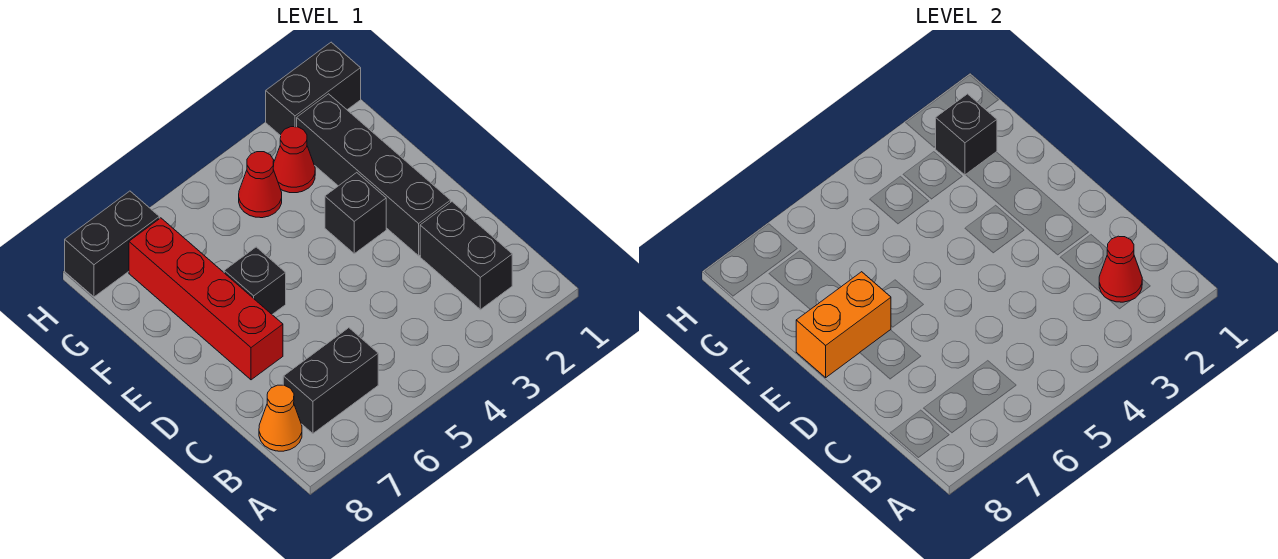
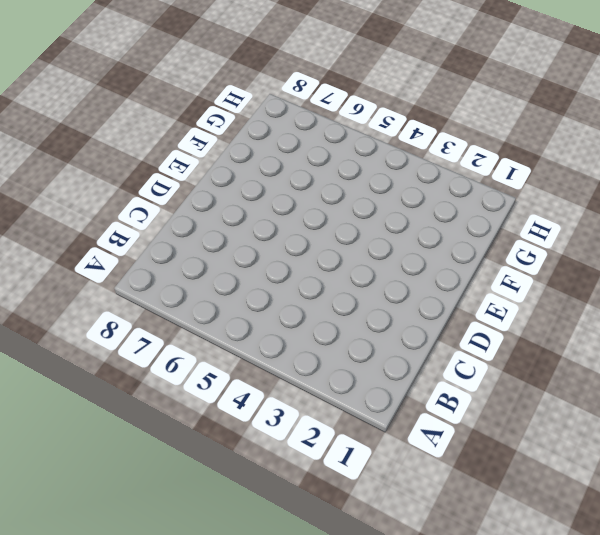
none -> black 1x2 brick [420,202,512,310]
none -> black 1x2 brick [283,328,378,434]
none -> orange 1x1 cone [259,385,302,451]

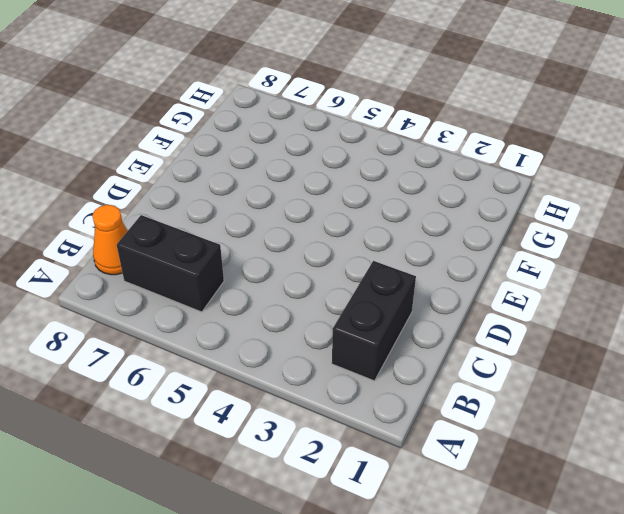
none -> black 1x4 brick [297,94,451,256]
none -> red 1x4 brick [129,218,283,380]
none -> black 1x1 brick [325,173,386,254]

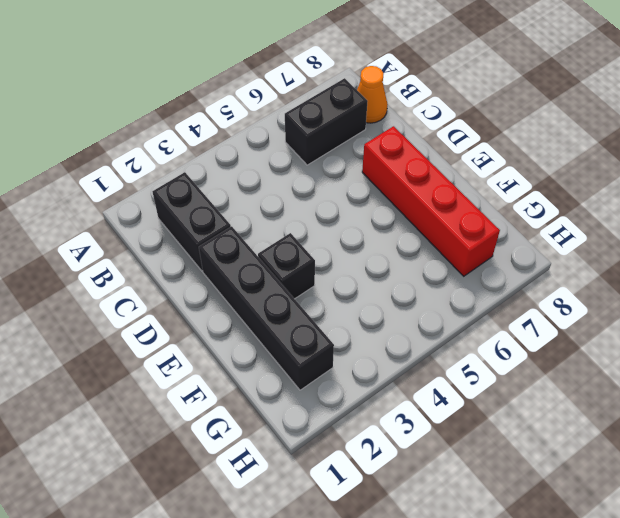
none -> black 1x1 brick [224,247,286,314]
none -> red 1x1 cone [273,127,315,193]
none -> red 1x1 cone [239,152,282,218]

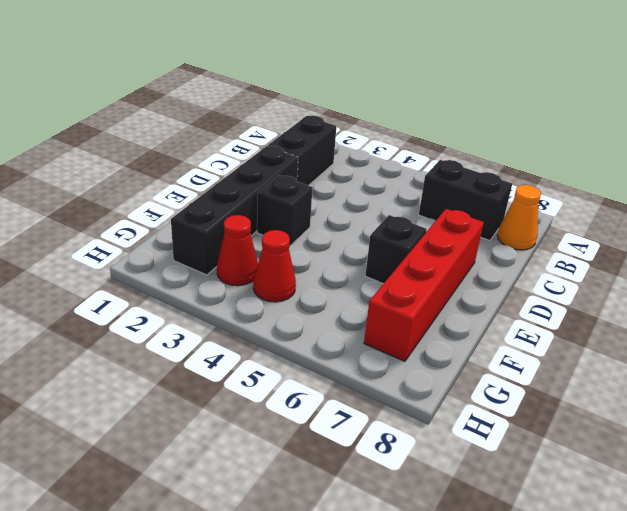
none -> black 1x2 brick [266,42,361,136]
none -> black 1x2 brick [65,191,159,297]
none -> red 1x1 cone [1099,236,1142,302]

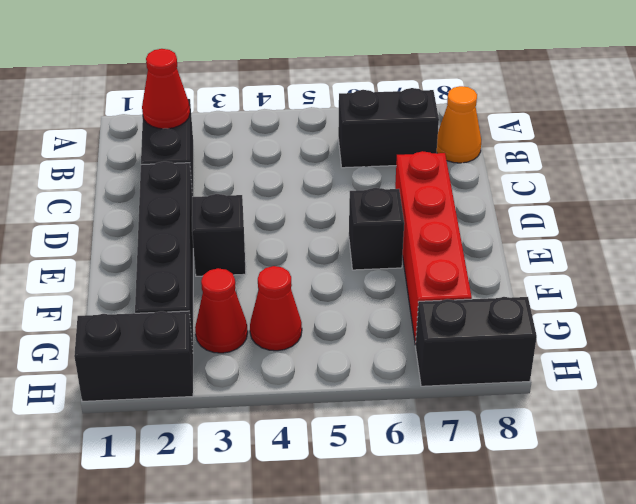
none -> orange 1x2 brick [796,272,891,377]
none -> black 1x1 brick [935,94,997,175]

